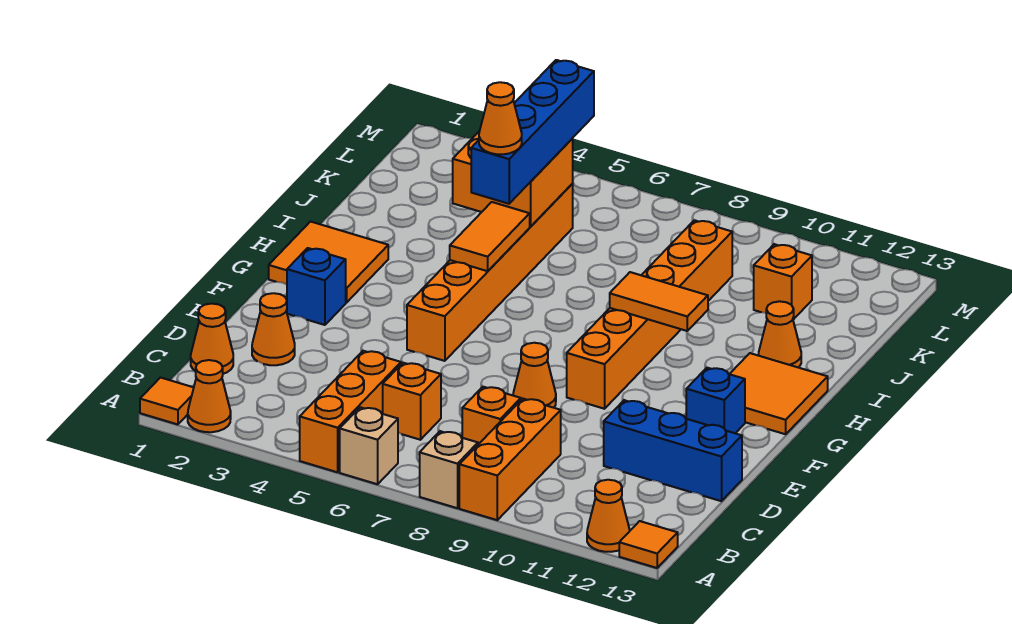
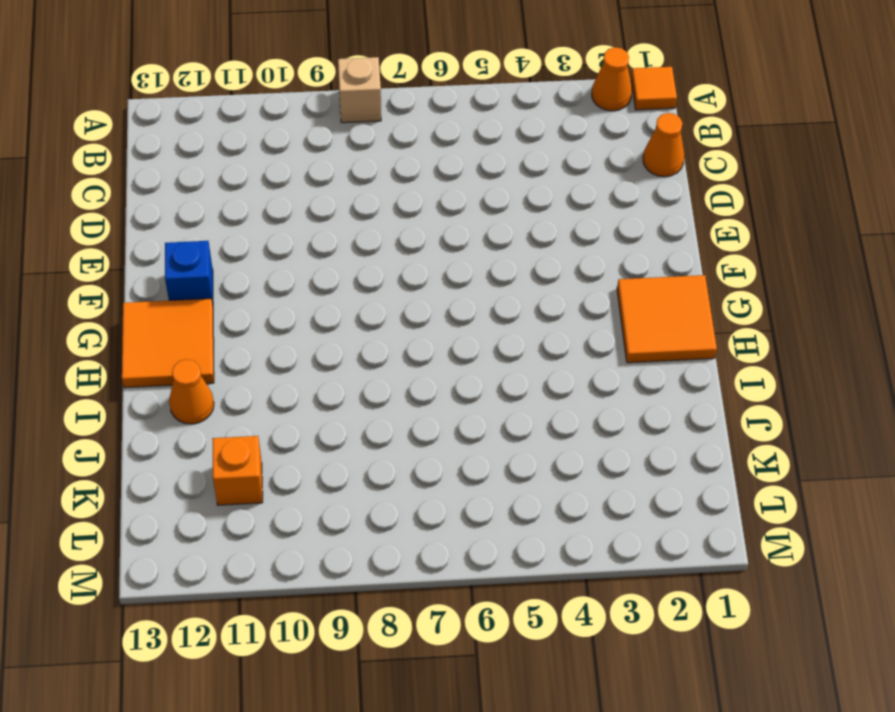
none -> orange 1x3 brick [300,351,401,472]
none -> tan 1x1 brick [340,407,398,484]
none -> orange 1x3 brick [459,399,561,520]

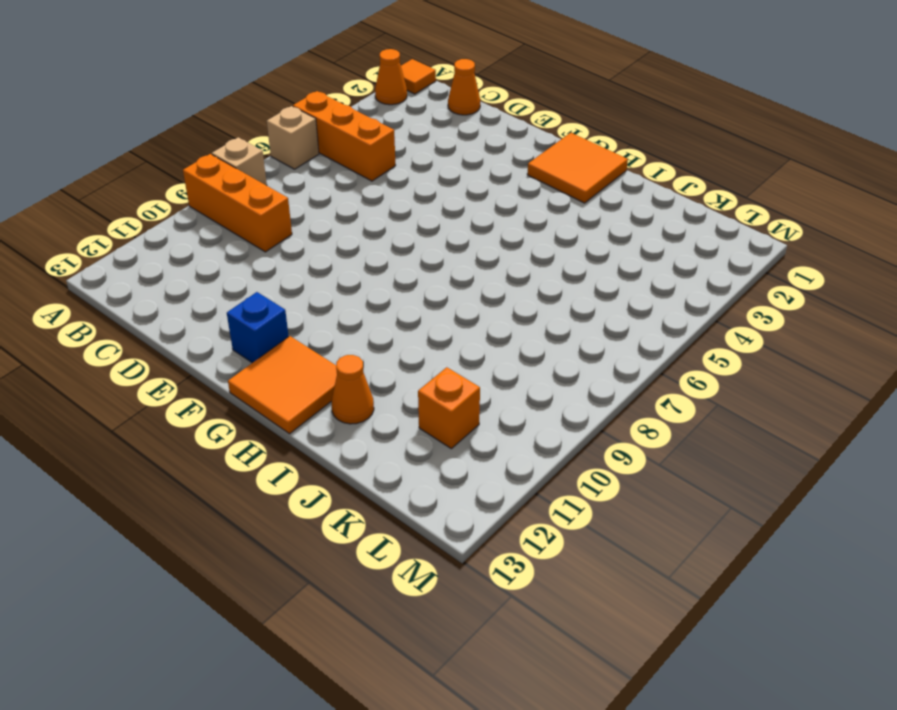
none -> orange 1x1 cone [587,480,630,552]
none -> orange 1x1 tile [619,521,678,568]
none -> orange 1x1 brick [383,363,441,440]

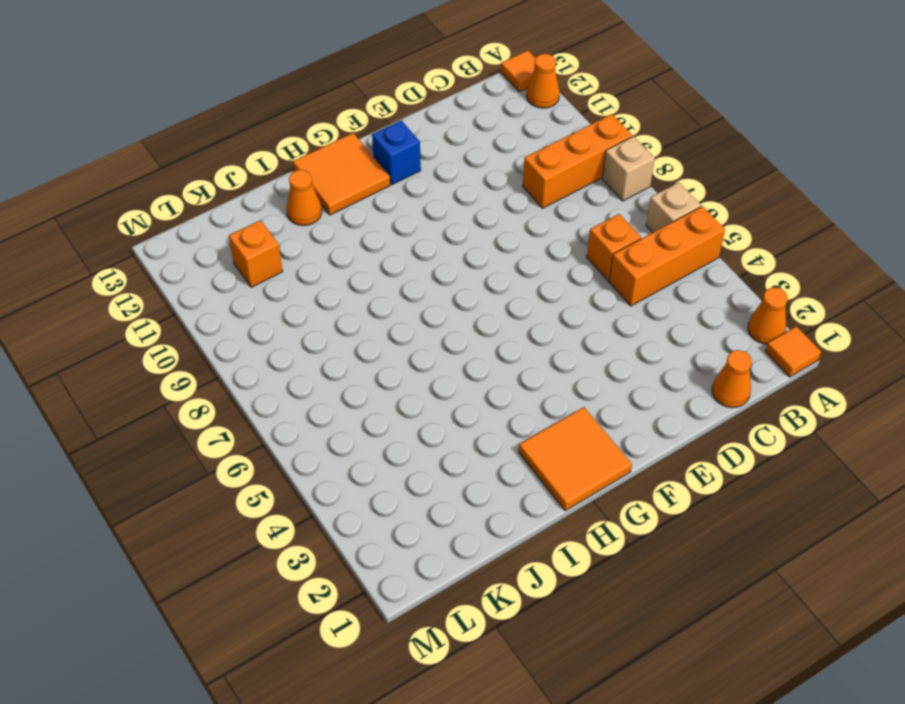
none -> orange 1x1 brick [462,387,521,444]
none -> orange 1x1 cone [252,293,295,365]
none -> blue 1x3 brick [604,400,742,501]

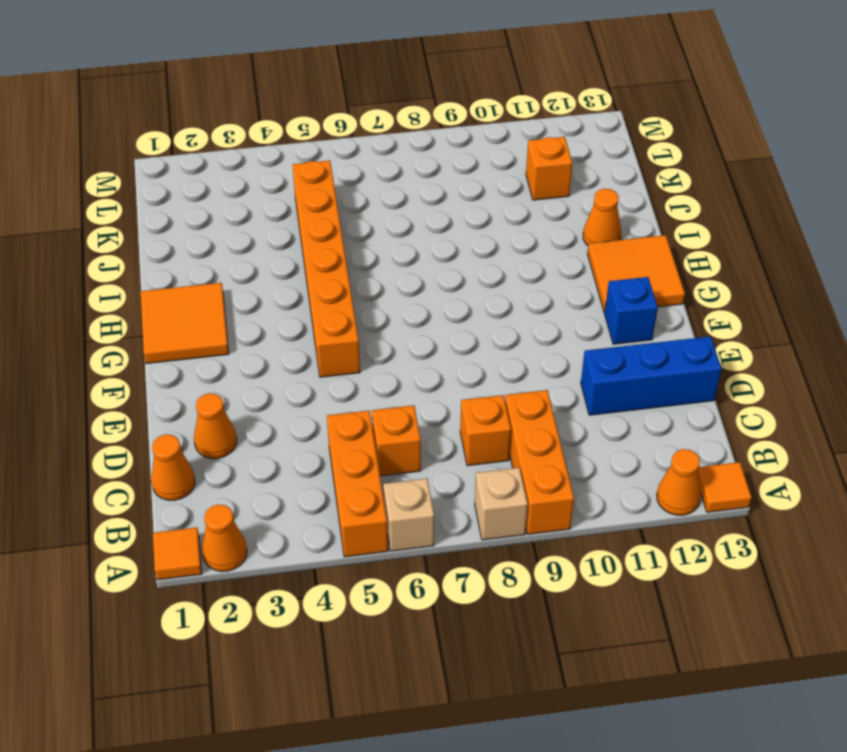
none -> orange 1x1 cone [513,343,556,408]
none -> blue 1x1 brick [287,248,346,325]
none -> orange 1x6 brick [567,220,732,409]

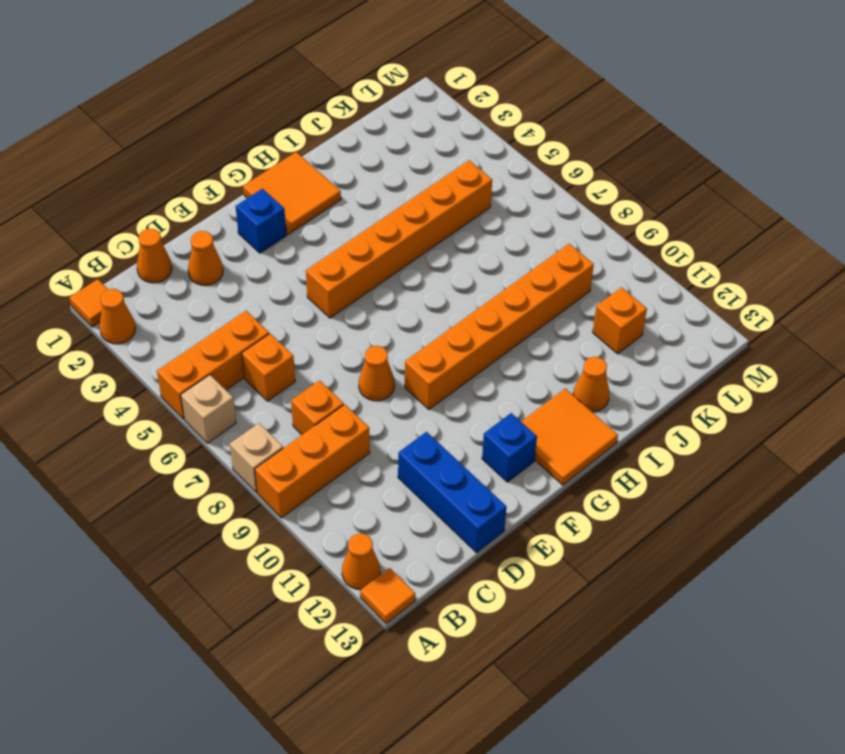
none -> orange 1x2 tile [450,202,530,271]
none -> orange 1x2 tile [610,272,708,331]
none -> orange 2x2 brick [453,131,573,227]

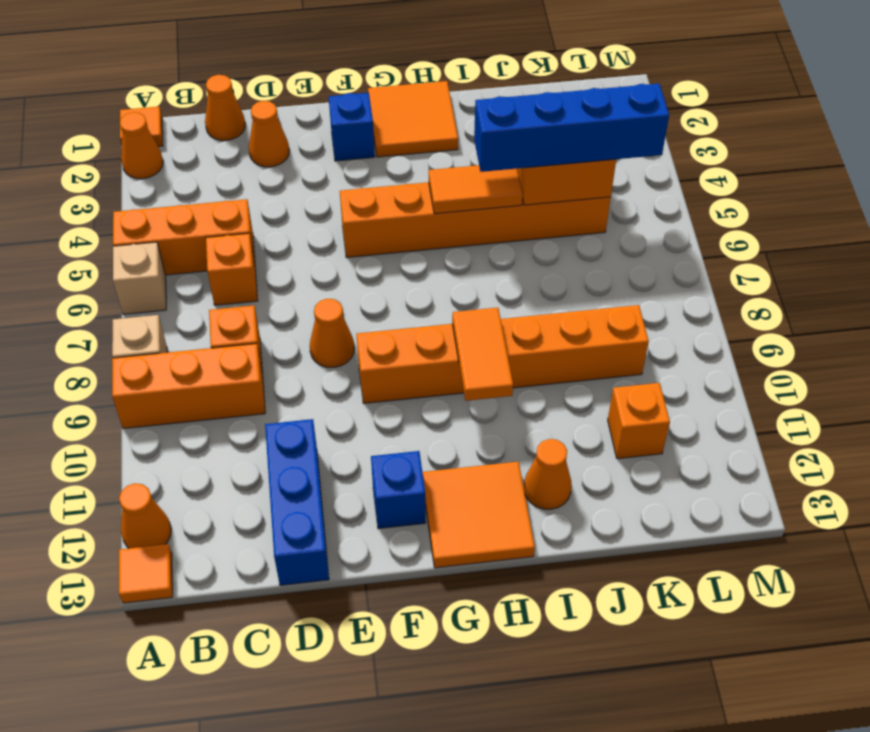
none -> orange 1x1 cone [479,82,522,154]

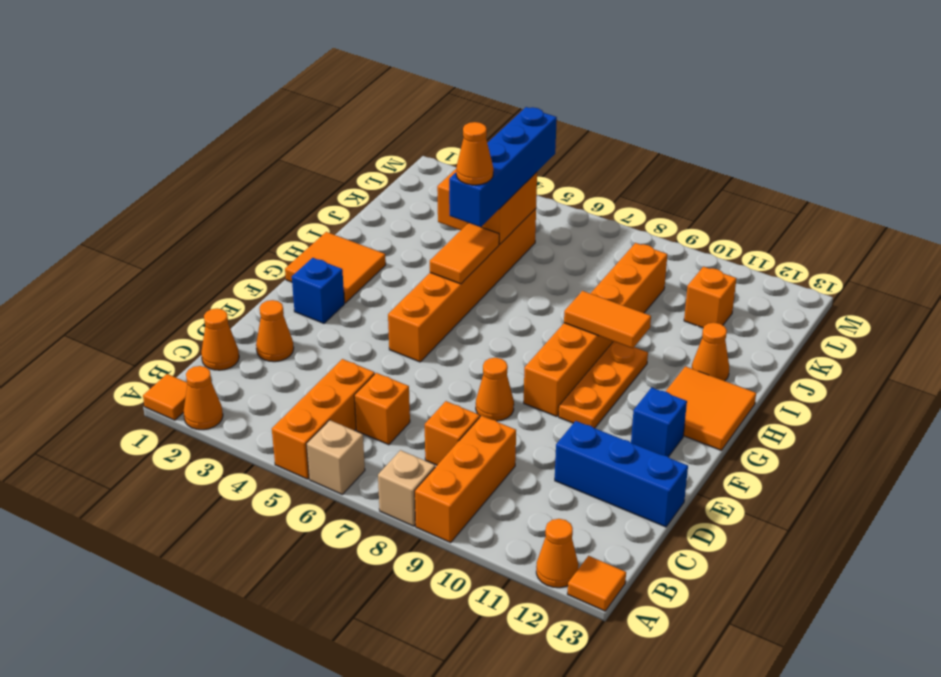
orange 1x3 plate [559,342,648,428] -> none

